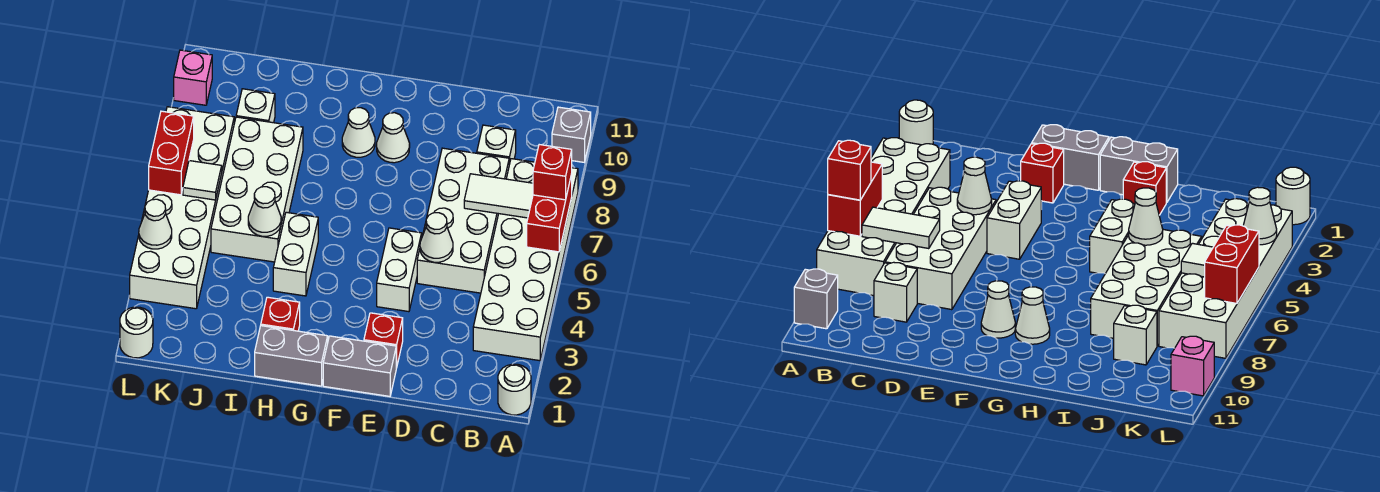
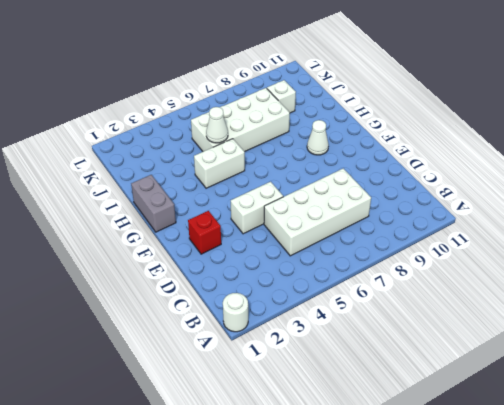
none -> white 2x6 brick [473,159,578,361]
none -> grey 1x1 brick [552,107,591,162]
none -> white 1x1 brick [477,125,516,164]

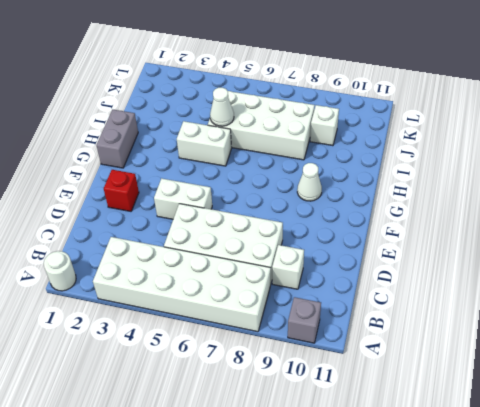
none -> grey 1x2 brick [323,336,396,396]
none -> white 1x1 cone [377,113,410,163]
none -> red 1x1 brick [261,297,300,331]

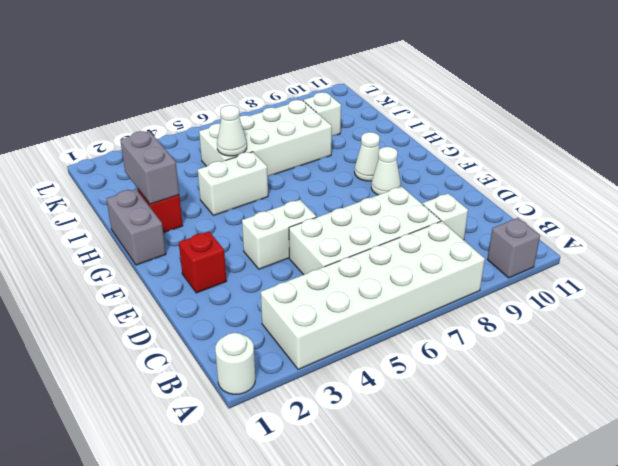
grey 1x2 brick [120,131,179,204] -> grey 1x2 brick moved to [323,336,396,396]
none -> white 2x6 brick [130,107,234,309]
none -> white 1x1 round brick [120,307,153,358]
none -> pink 1x1 brick [174,50,212,105]

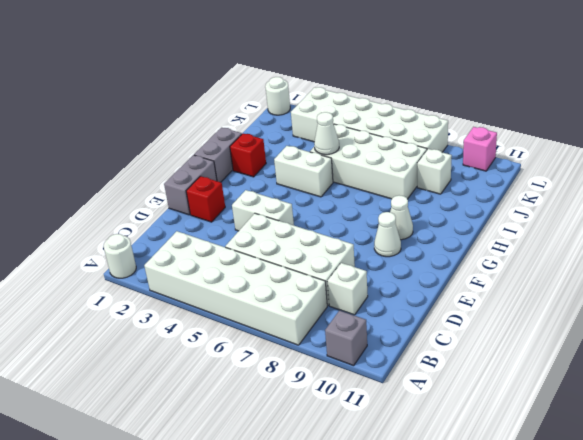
none -> red 1x2 brick [527,174,572,252]
none -> white 1x2 tile [464,174,533,218]
none -> white 1x1 cone [420,213,453,262]

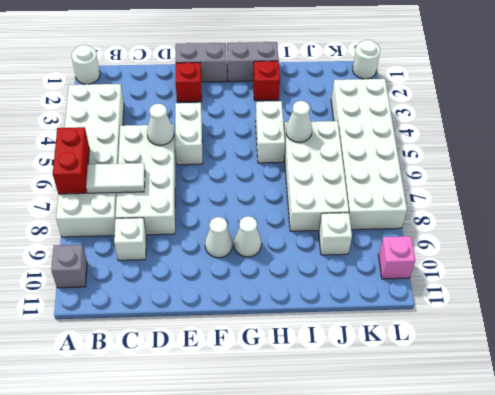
none -> white 1x1 tile [183,161,222,200]
none -> white 1x1 cone [139,199,172,249]
none -> red 1x2 brick [149,111,194,195]

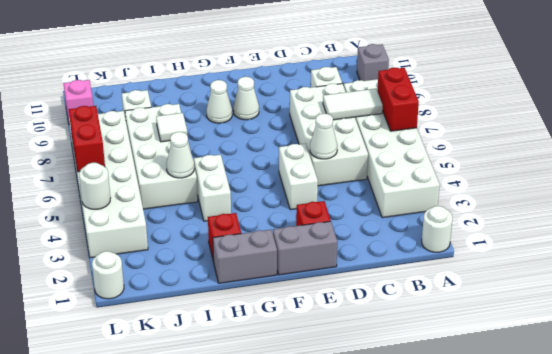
white 1x1 tile [156,113,187,142] -> white 1x1 tile moved to [183,161,222,200]
white 1x1 round brick [79,163,110,209] -> white 1x1 cone [139,199,172,249]
none -> red 1x1 brick [533,145,572,200]

